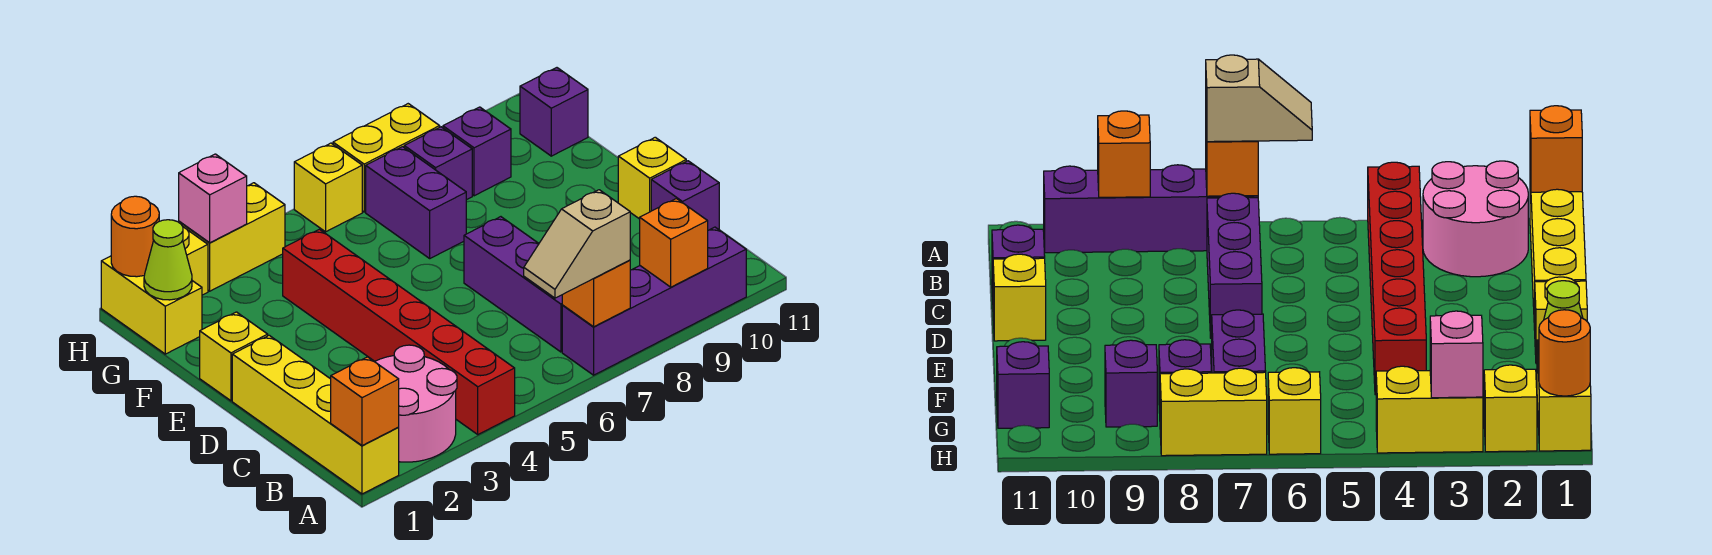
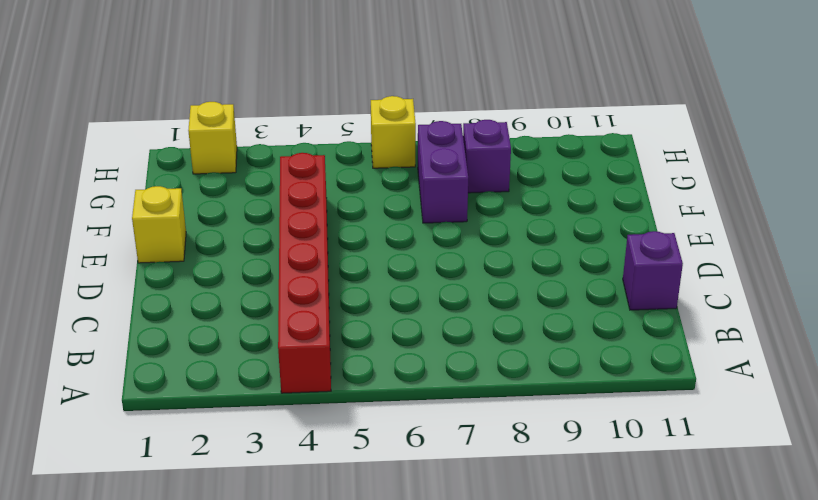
none -> yellow 1x4 brick [232,335,399,494]
none -> pink 2x2 round brick [375,345,457,462]
none -> purple 1x4 brick [562,227,746,375]

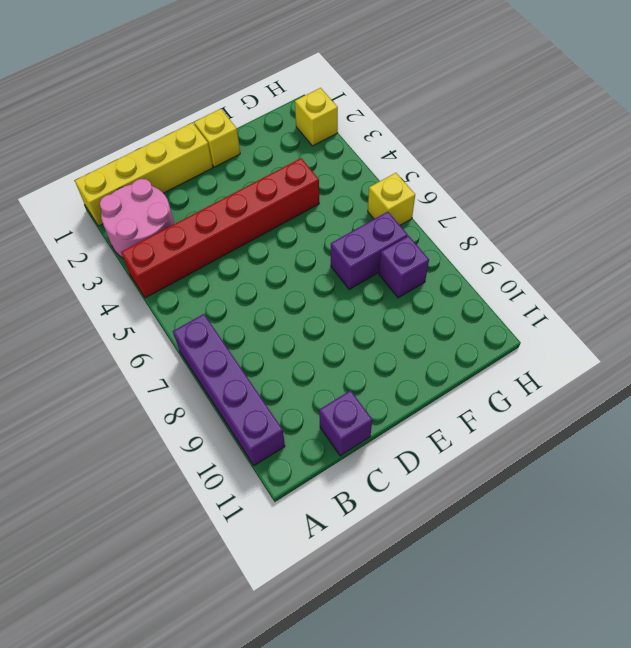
none -> purple 1x3 brick [464,217,563,352]
none -> yellow 1x1 brick [618,137,686,219]
none -> yellow 1x2 brick [101,256,202,354]

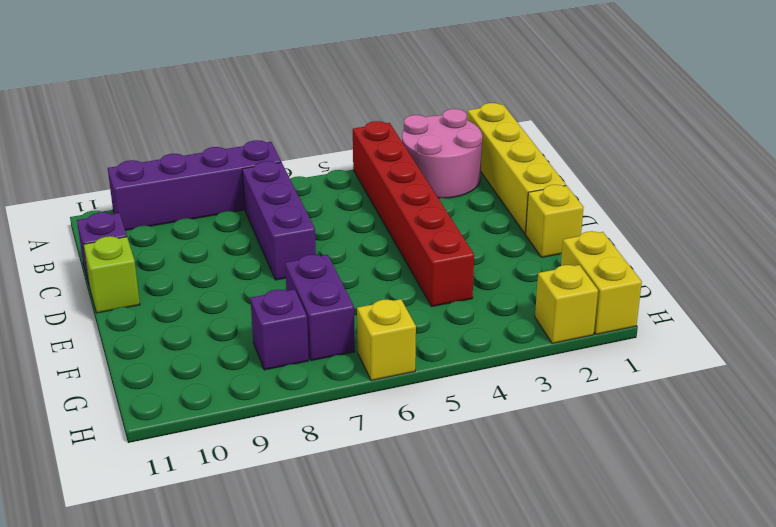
lime 1x1 brick [84,236,140,313] -> yellow 1x1 brick [618,137,686,219]
none -> purple 1x1 brick [443,107,511,196]
none -> purple 1x1 brick [520,68,588,156]
none -> yellow 1x2 brick [179,183,285,291]

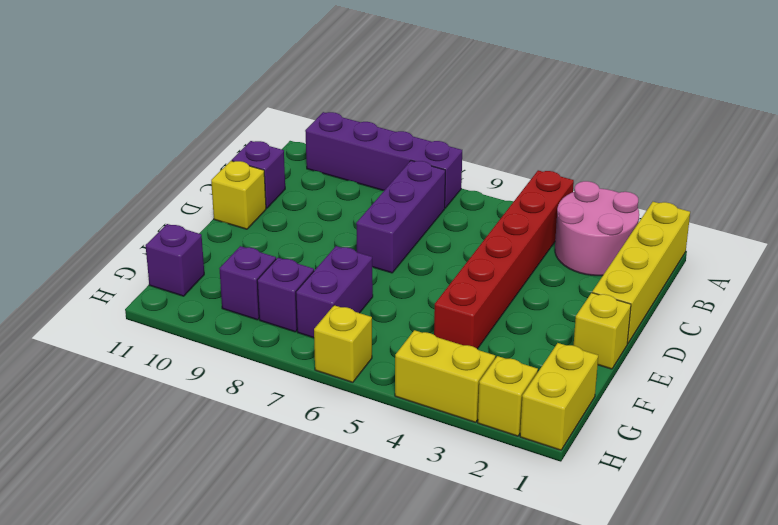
none -> yellow 1x2 brick [333,104,440,212]
none -> orange 1x1 brick [331,357,399,446]
none -> orange 1x1 brick [562,260,630,327]

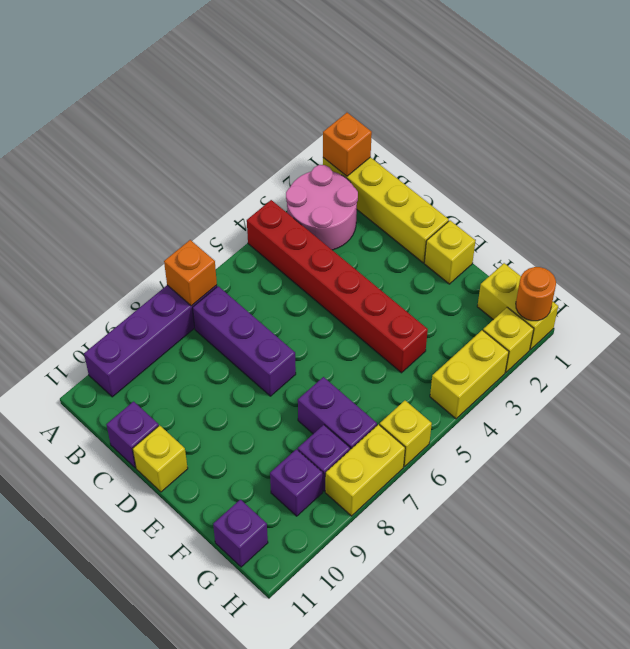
none -> orange 1x1 brick [640,199,708,287]
none -> lime 1x1 cone [144,220,192,300]
none -> pink 1x1 brick [179,154,247,243]

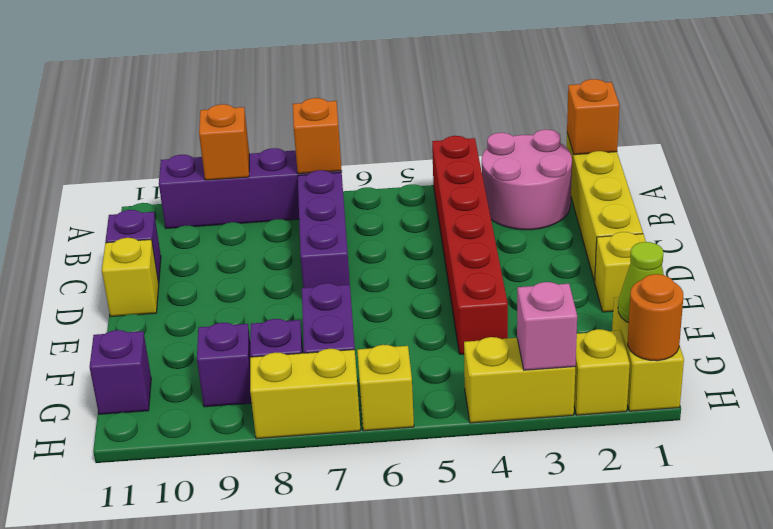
none -> tan 1x2 slope [524,190,630,298]

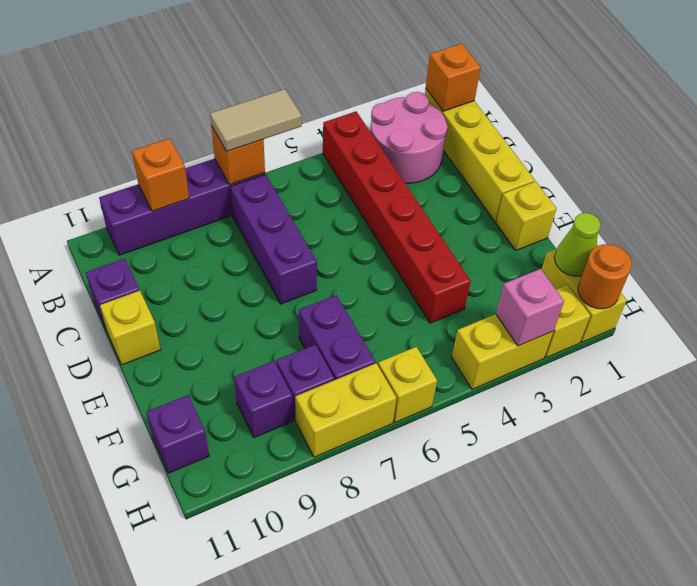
tan 1x2 tile [210,89,302,152] -> tan 1x2 slope [524,190,630,298]

